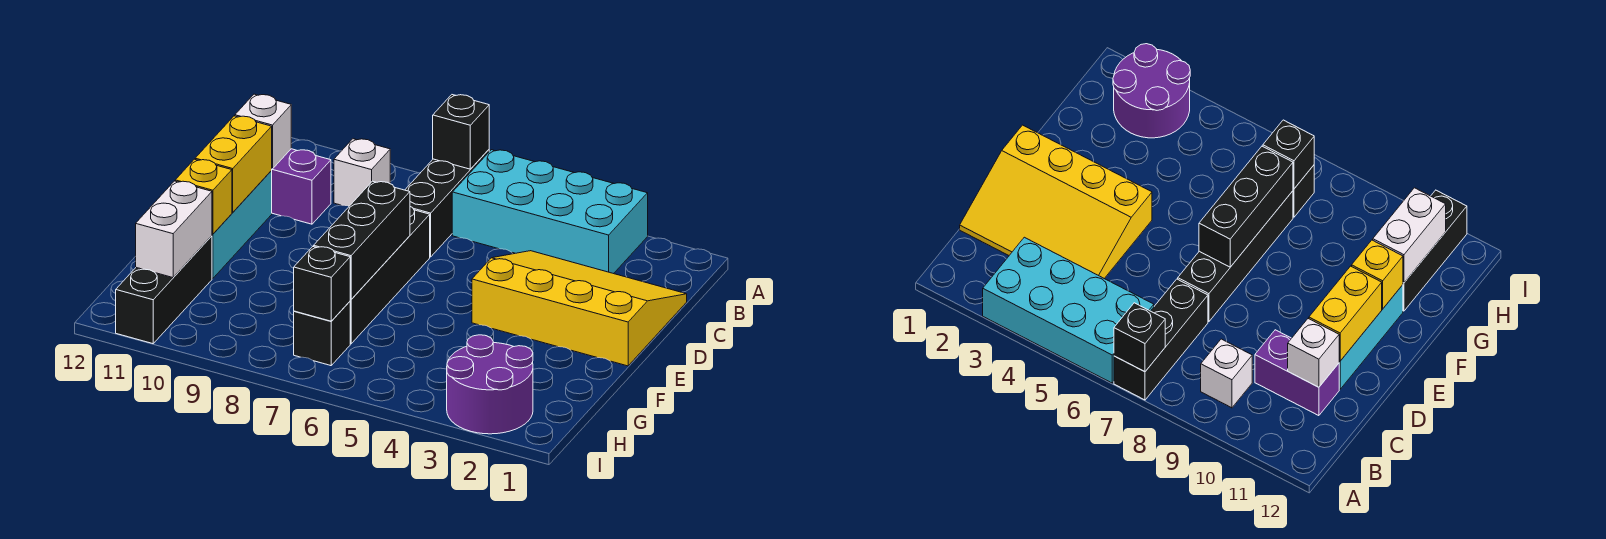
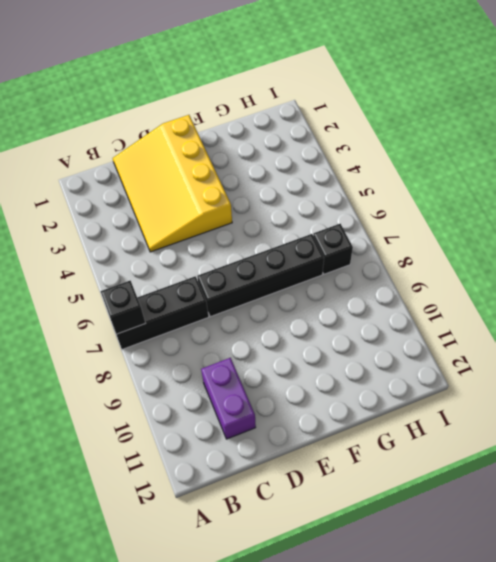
none -> cyan 2x4 brick [452,150,648,274]
none -> white 1x1 brick [334,139,390,206]
none -> cyan 1x3 brick [212,171,272,279]

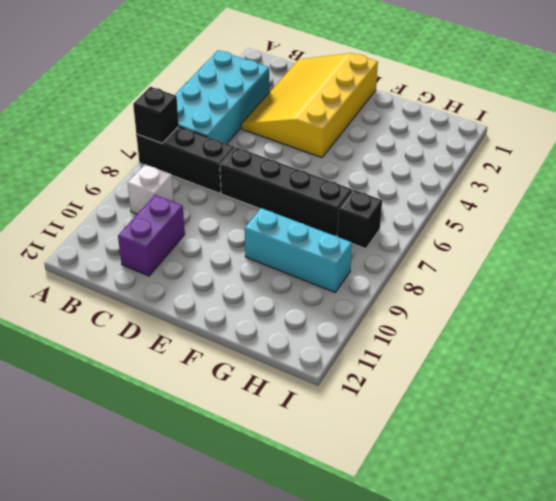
cyan 1x3 brick [245,208,352,292] -> cyan 1x3 brick moved to [212,171,272,279]
none -> black 1x3 brick [116,236,212,344]
none -> purple 2x2 round brick [447,335,533,434]
none -> white 1x1 brick [235,94,291,169]

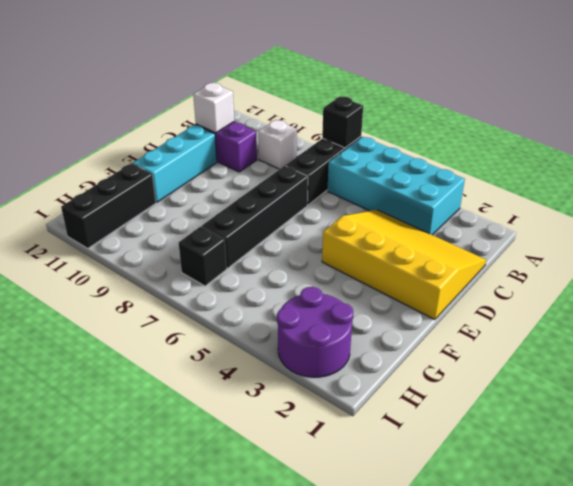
none -> yellow 1x2 brick [195,116,272,212]
none -> black 1x3 brick [314,181,410,299]
none -> yellow 1x1 brick [175,159,232,234]

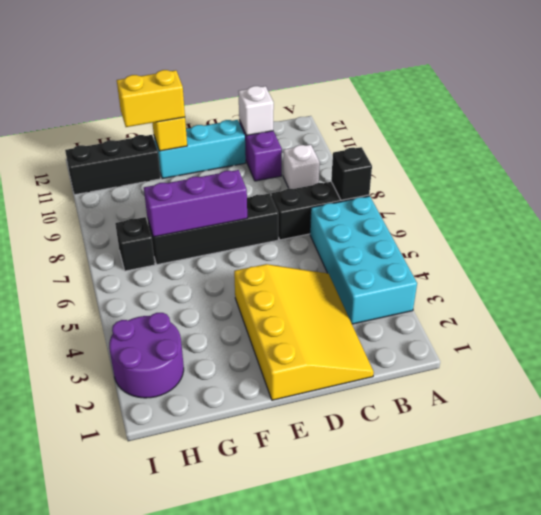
purple 1x3 brick [144,170,247,237] -> black 1x3 brick [314,181,410,299]
yellow 1x2 brick [117,70,185,127] -> yellow 1x2 brick moved to [195,116,272,212]
none -> white 1x2 brick [136,181,212,278]
none -> black 1x1 brick [294,247,350,321]

